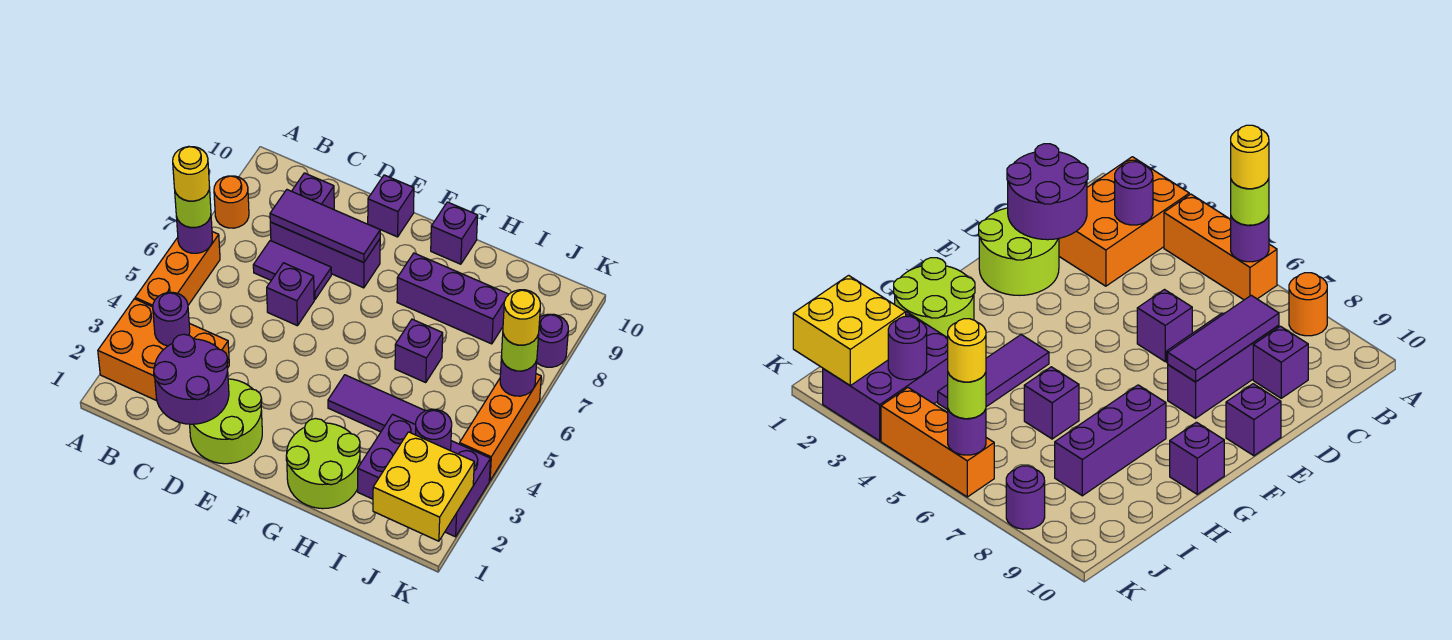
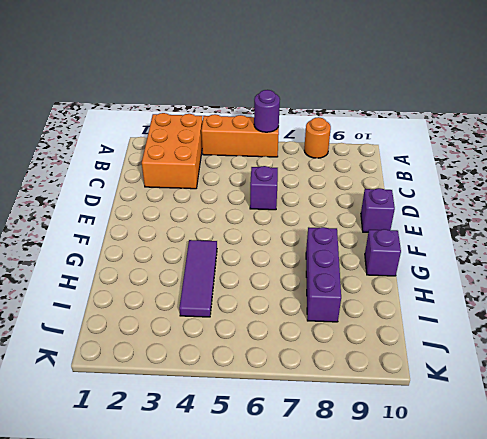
none -> purple 1x2 tile [253,241,331,300]
none -> purple 1x3 brick [270,222,380,288]
none -> purple 1x1 brick [292,173,334,210]

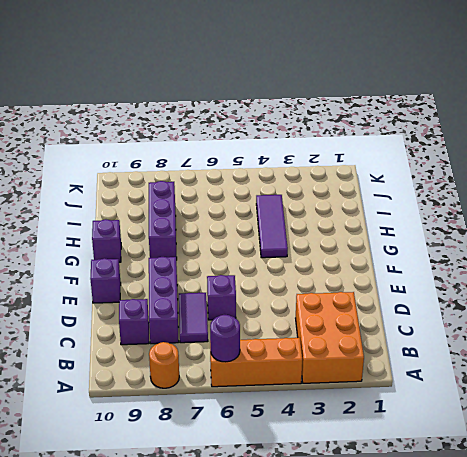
none -> lime 2x2 round brick [190,379,262,464]
none -> lime 2x2 round brick [286,419,360,509]
none -> purple 1x1 brick [395,319,443,383]

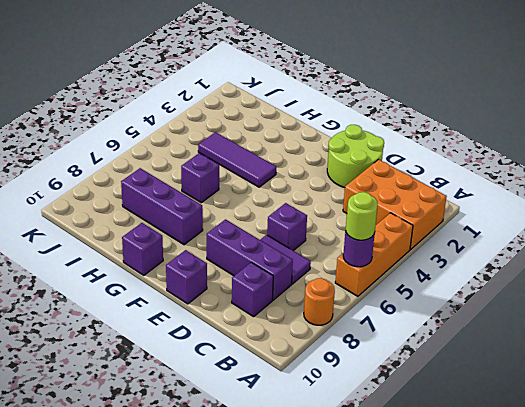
none -> lime 2x2 round brick [286,419,360,509]
none -> purple 2x3 brick [358,414,490,537]
none -> orange 1x3 brick [460,374,541,481]

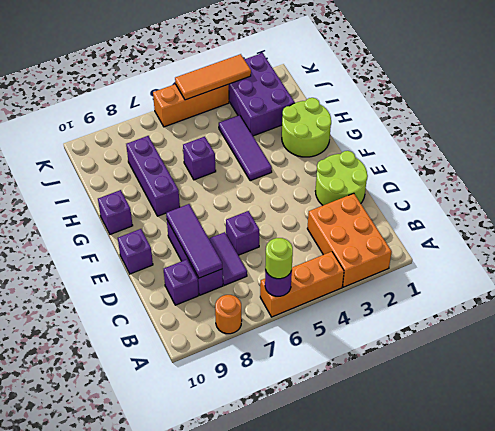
orange 1x3 tile [175,54,251,100] -> none
none -> purple 1x1 round brick [536,314,568,367]
none -> purple 1x1 round brick [153,292,190,346]
none -> purple 2x2 round brick [154,334,229,424]

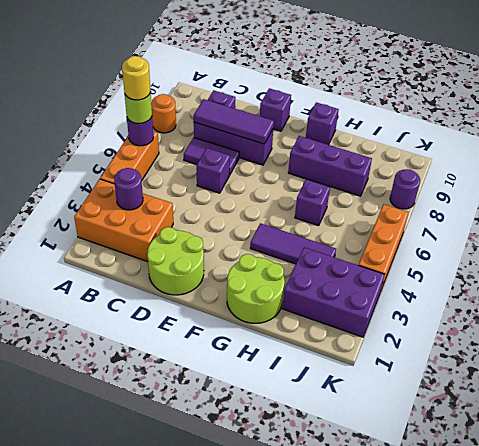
none -> purple 2x2 round brick [154,334,229,424]
none -> yellow 2x2 brick [373,432,474,541]
none -> purple 1x1 round brick [416,409,452,451]

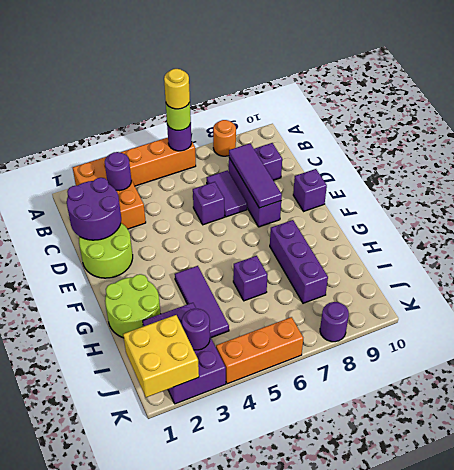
none -> purple 1x1 brick [431,202,478,264]
none -> purple 1x1 round brick [500,356,537,396]
none -> lime 1x1 round brick [502,334,539,371]

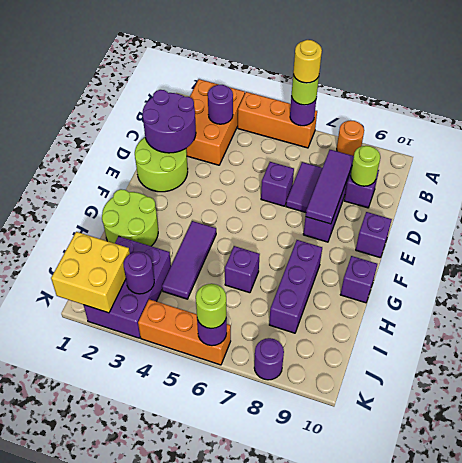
lime 1x1 round brick [351,146,380,186] -> none
none -> yellow 1x1 round brick [503,290,540,345]

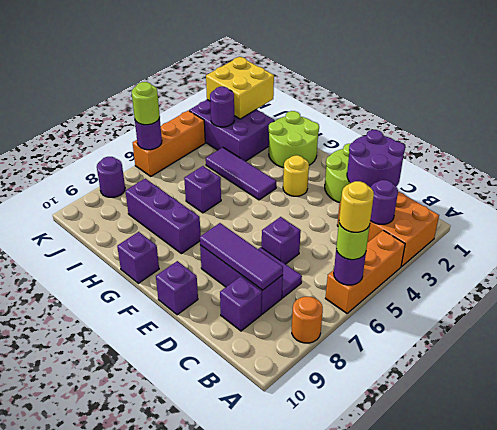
yellow 1x1 round brick [283,155,309,196] -> yellow 1x1 round brick moved to [503,290,540,345]

